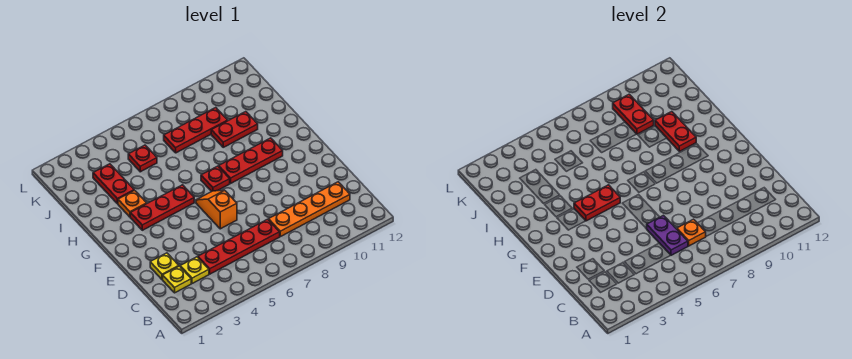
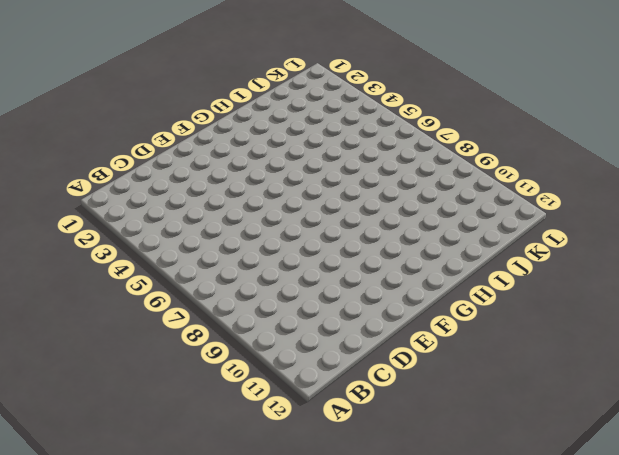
none -> yellow 1x1 plate [163,266,191,293]
none -> yellow 1x1 plate [180,257,209,284]
none -> red 1x4 plate [198,219,280,274]

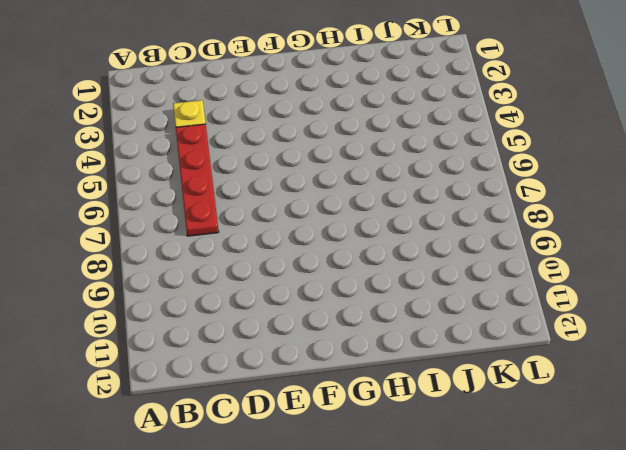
none -> yellow 1x1 plate [163,266,191,293]
none -> orange 1x4 plate [269,182,350,237]
none -> yellow 1x1 plate [150,253,179,280]

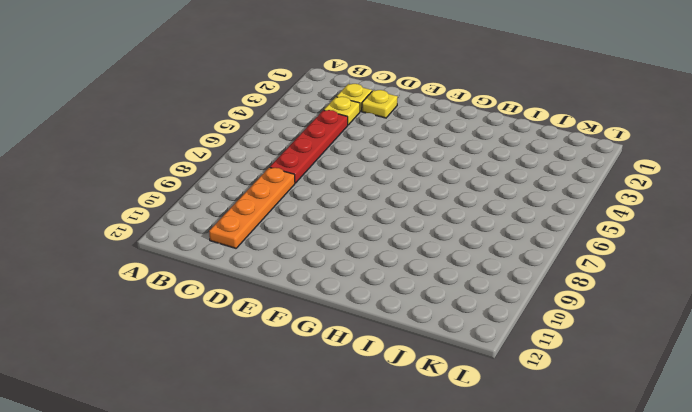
none -> orange 1x2 slope [196,190,237,229]
none -> red 1x3 plate [130,185,194,230]
none -> red 1x1 plate [201,166,230,192]

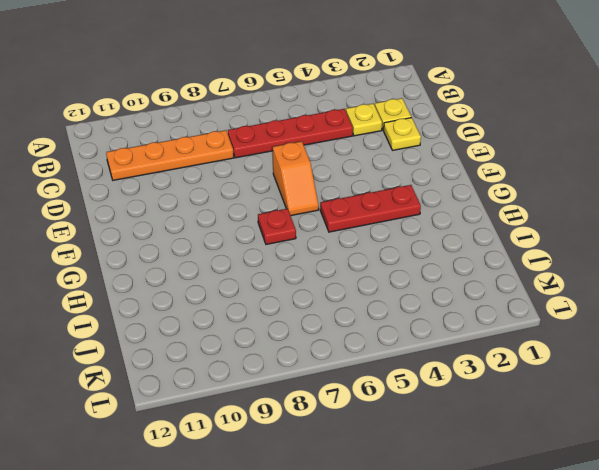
none -> red 1x3 plate [219,138,283,183]
none -> orange 1x1 plate [118,190,147,217]
none -> red 1x2 plate [93,164,134,204]

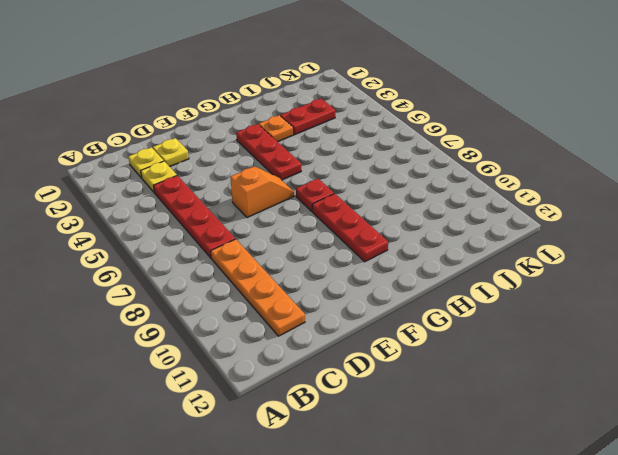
none -> red 1x2 plate [211,112,258,147]
none -> red 1x1 plate [128,145,157,172]
none -> red 1x3 plate [164,108,228,153]

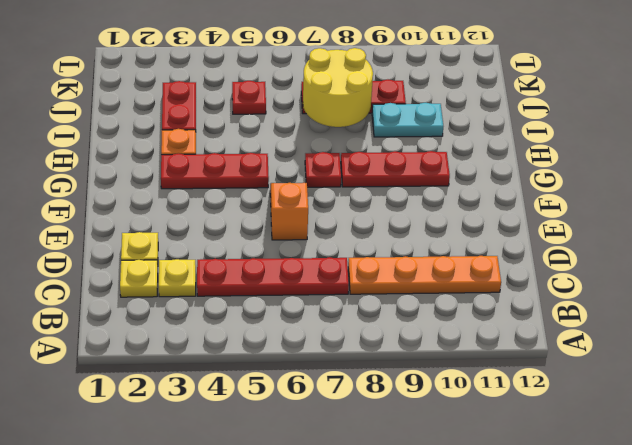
yellow 2x2 round brick [303,48,373,127] -> none
cyan 1x2 plate [372,103,443,137] -> red 1x2 plate [211,112,258,147]
none -> purple 1x2 plate [646,215,688,255]
none -> orange 1x1 plate [677,219,706,246]
none -> red 1x2 plate [574,185,620,221]

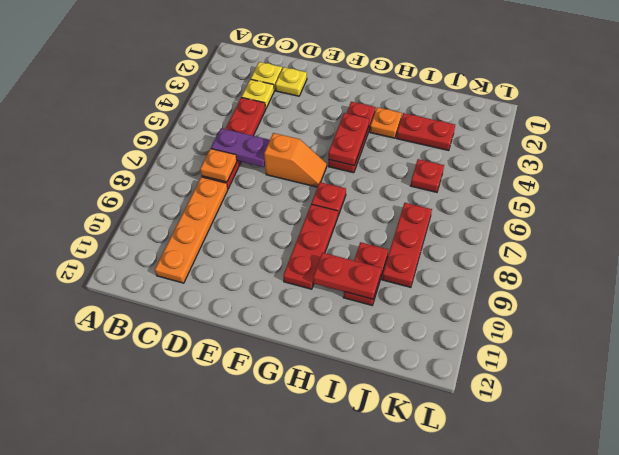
none -> red 1x2 plate [613,94,654,134]

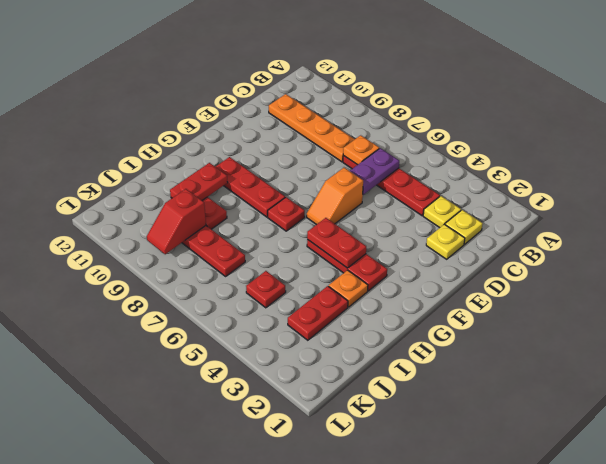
red 1x2 slope [147,189,206,254] -> red 1x2 plate [613,94,654,134]

